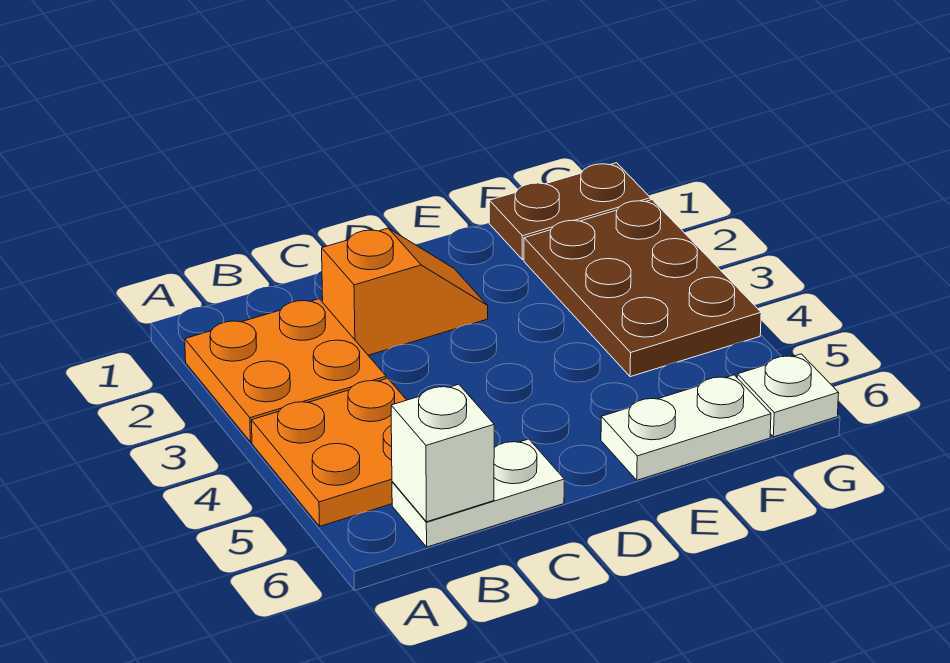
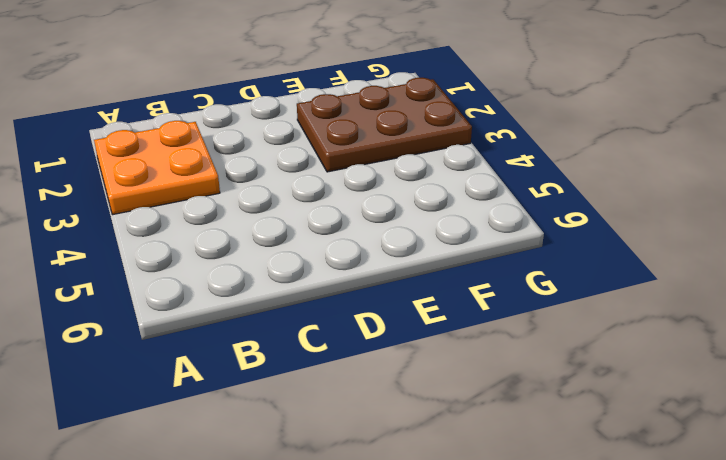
brown 2x3 plate [297,78,472,172] -> brown 2x3 plate turned to [524,200,761,377]
none -> orange 2x2 plate [251,378,406,526]
none -> white 1x2 plate [392,439,564,547]

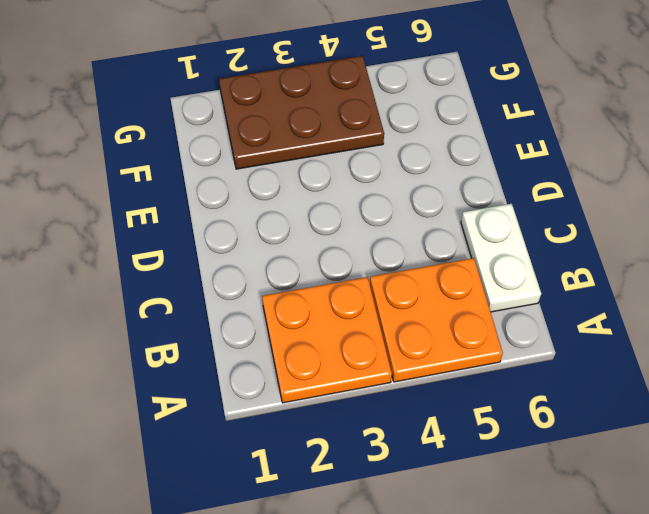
none -> orange 1x2 slope [322,228,488,355]
none -> white 1x2 plate [601,375,771,480]

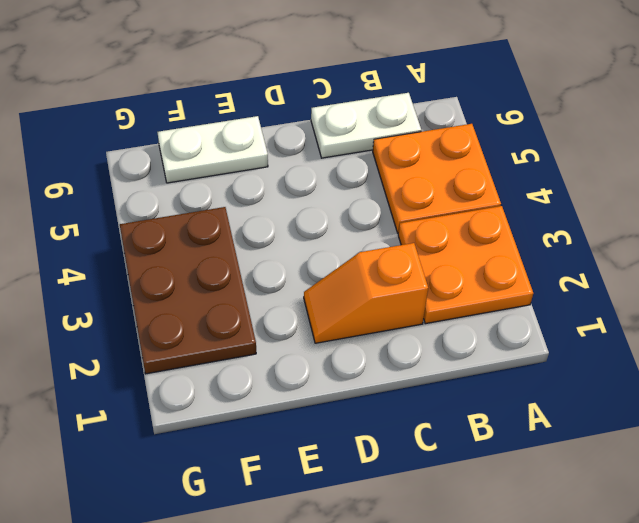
none -> brown 1x2 plate [489,163,651,260]
none -> white 1x1 plate [737,354,839,437]

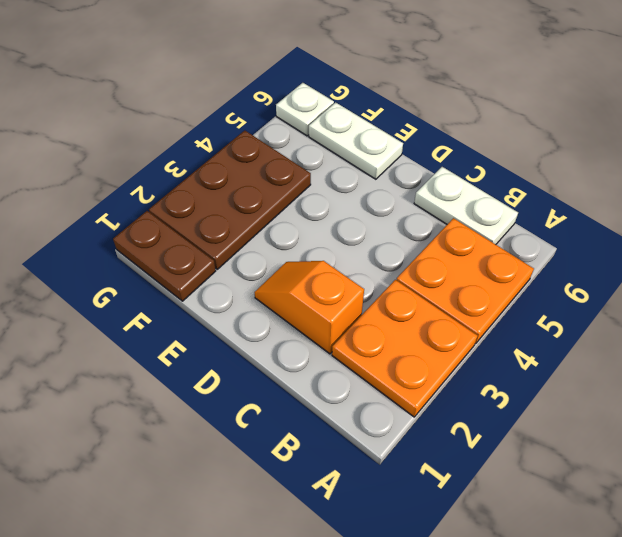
none -> white 1x1 brick [391,384,494,522]

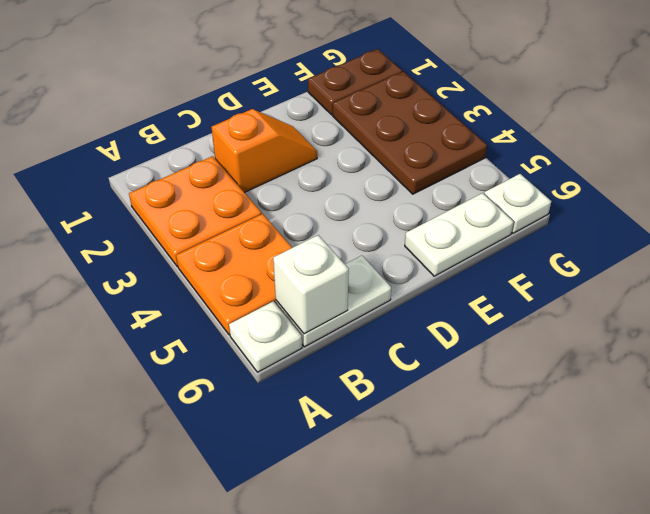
white 1x1 plate [229,301,302,372] -> none

